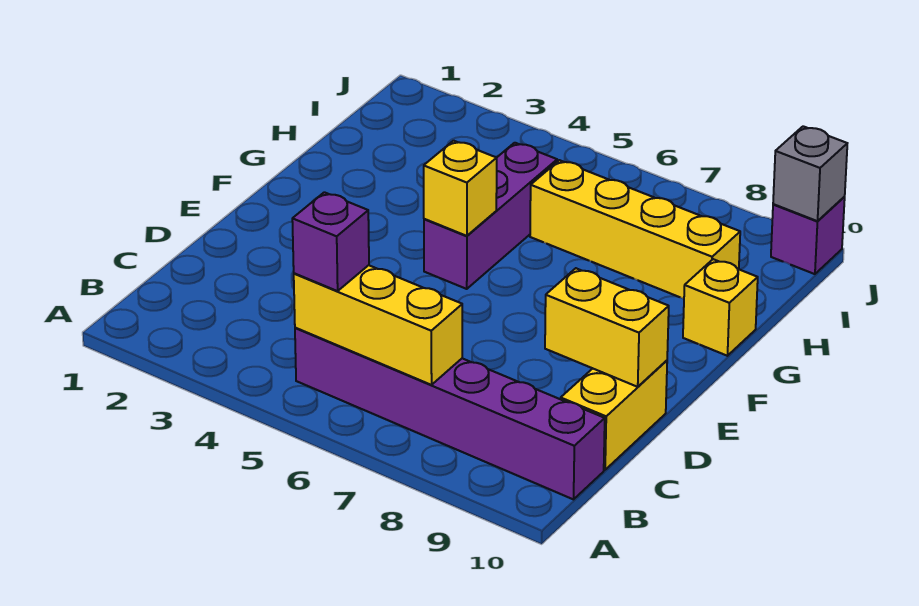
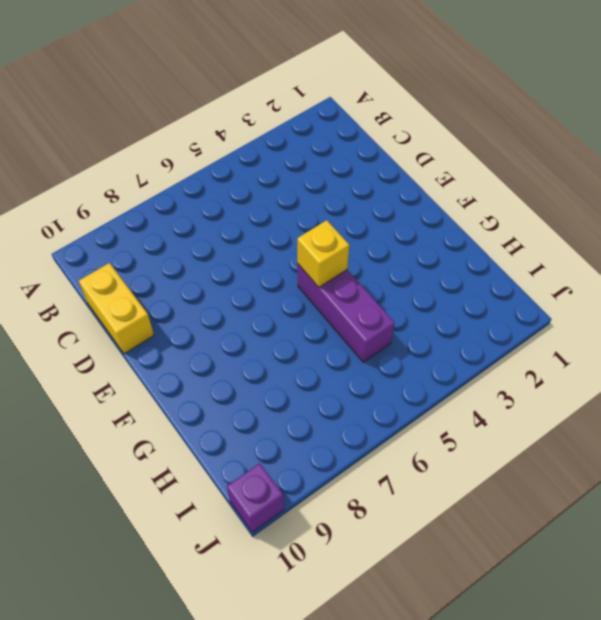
none -> purple 1x6 brick [295,328,605,499]
none -> yellow 1x1 brick [683,259,758,356]

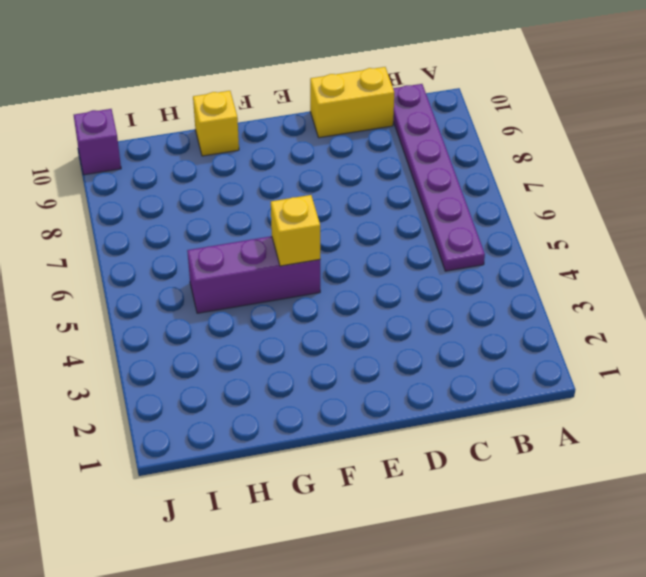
purple 1x6 plate [393,84,485,271] -> purple 1x6 brick [295,328,605,499]
none -> yellow 1x4 brick [530,160,740,299]
none -> yellow 1x3 brick [294,265,462,385]

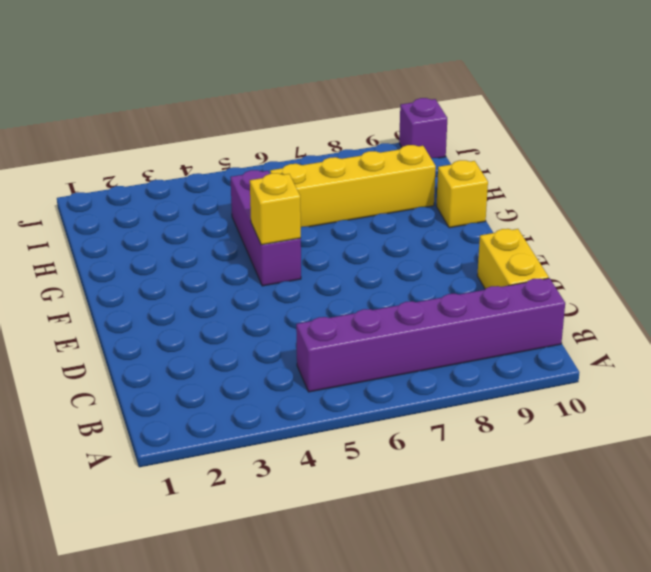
none -> yellow 1x3 brick [294,265,462,385]
none -> yellow 1x2 brick [545,268,669,387]

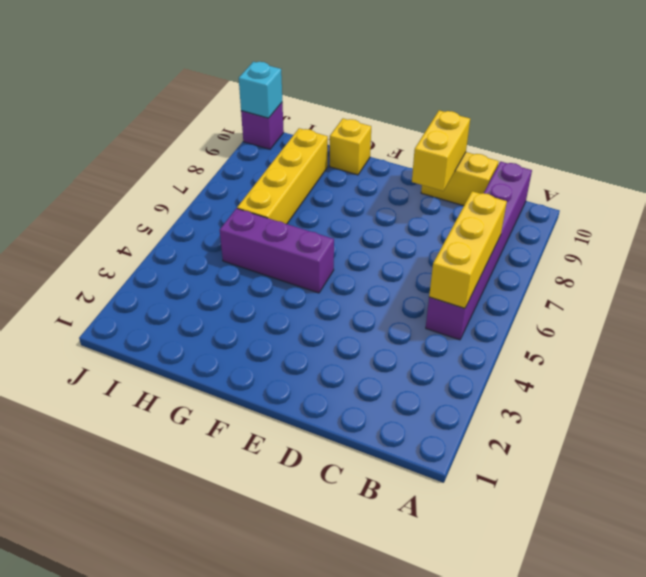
cyan 1x1 brick [239,62,282,118] -> grey 1x1 brick [773,126,847,221]
none -> yellow 1x1 brick [424,141,497,236]
none -> purple 1x1 brick [292,192,369,291]

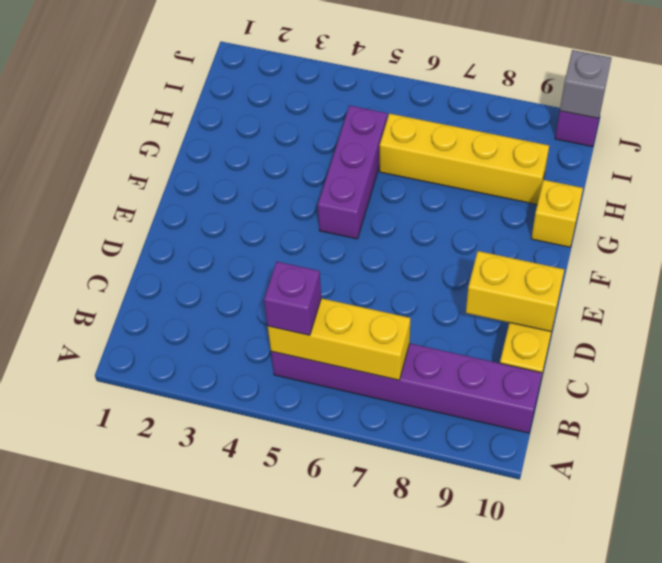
none -> yellow 1x1 brick [424,141,497,236]

